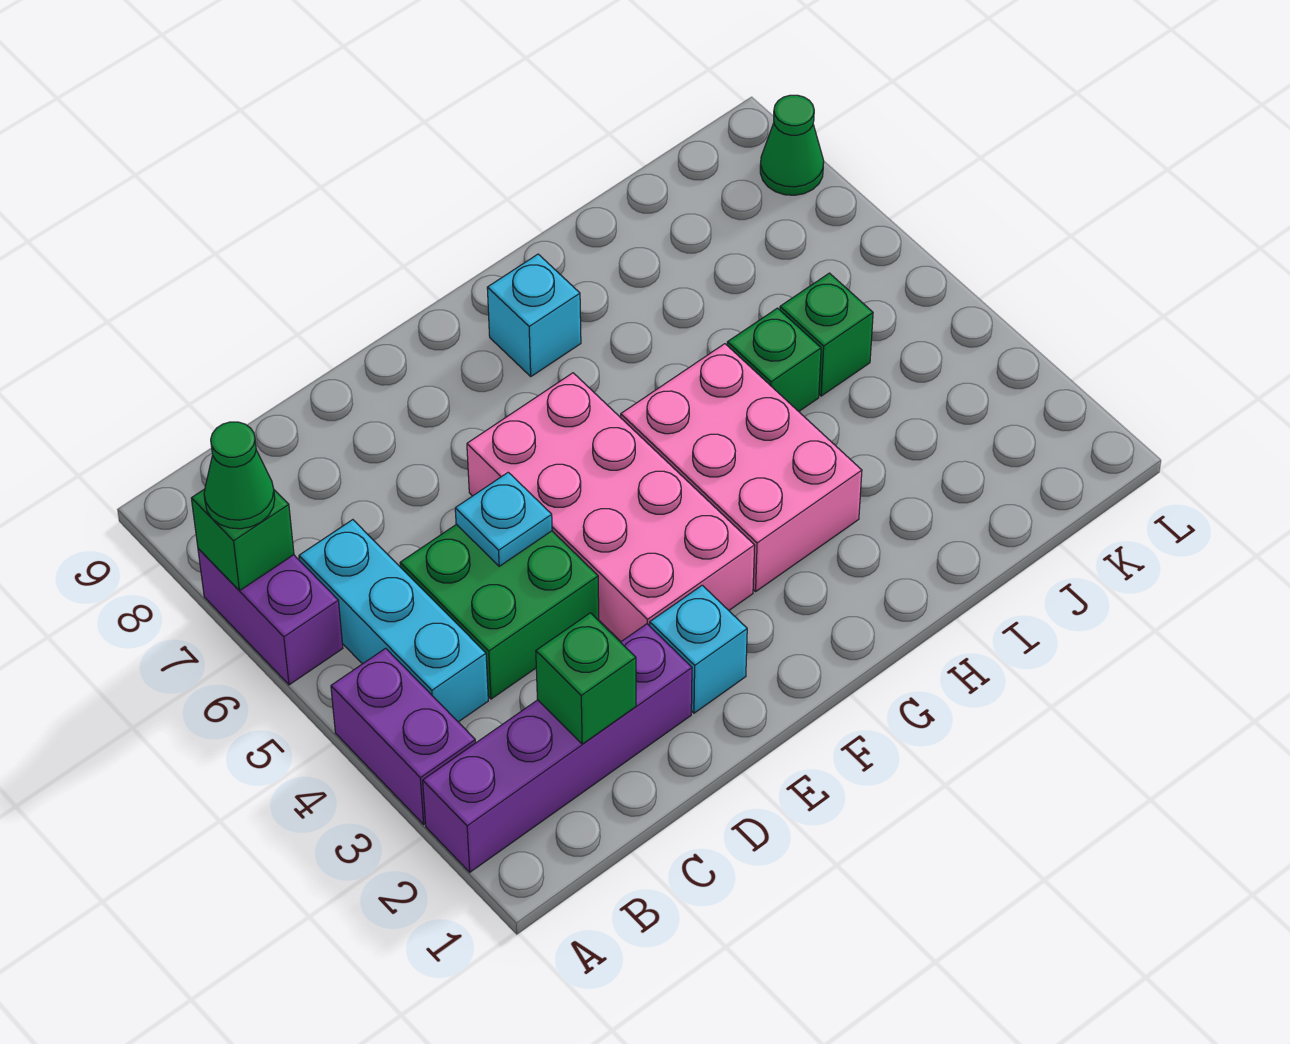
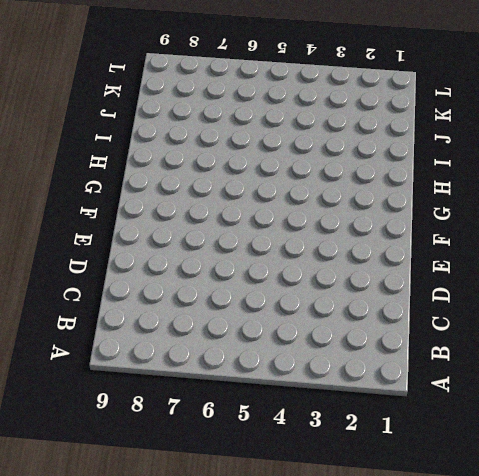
none -> purple 1x4 brick [423,624,692,872]
none -> purple 1x2 brick [331,648,476,824]
none -> purple 1x2 brick [198,549,343,685]

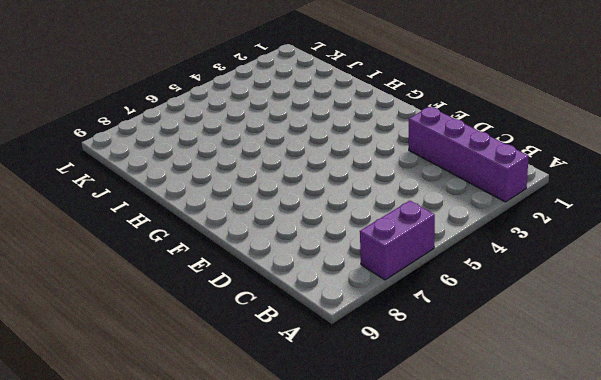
none -> purple 1x2 brick [331,648,476,824]
none -> cyan 1x3 brick [299,520,488,722]
none -> green 2x2 brick [400,524,599,699]

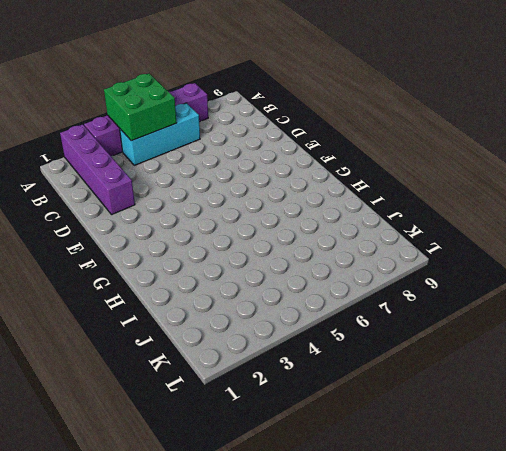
green 2x2 brick [104,74,176,141] -> green 2x2 brick moved to [400,524,599,699]
none -> cyan 1x1 brick [650,585,747,713]
none -> pink 2x4 brick [467,373,755,641]
none -> pink 2x3 brick [621,344,862,591]

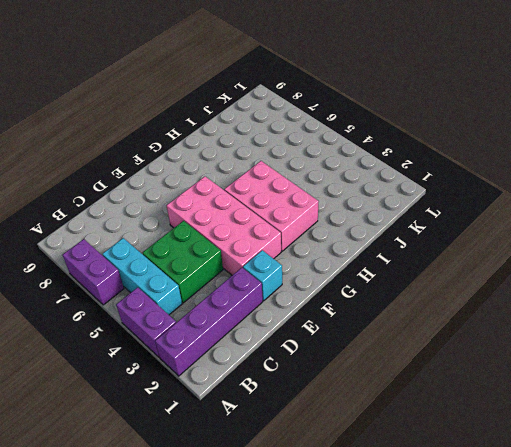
none -> cyan 1x1 brick [487,254,581,376]
none -> green 1x1 brick [727,308,821,411]
none -> green 1x1 brick [780,273,873,396]

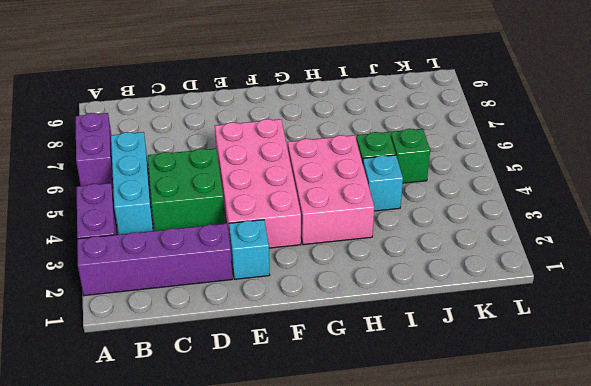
cyan 1x1 brick [363,155,403,211] -> cyan 1x1 brick moved to [487,254,581,376]
none -> green 1x1 cone [760,95,824,195]
none -> green 1x1 brick [191,489,294,591]
none -> green 1x1 brick [536,613,636,744]

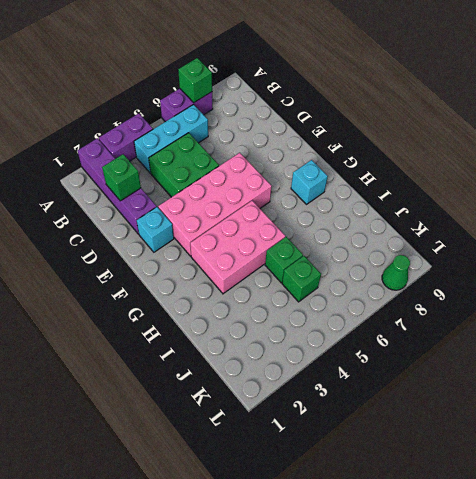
none -> cyan 1x1 plate [455,472,552,566]
none -> green 1x1 cone [204,422,275,529]

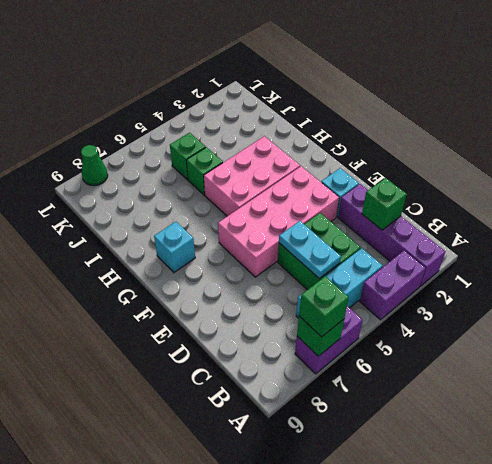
green 1x1 brick [299,276,349,337] -> green 1x1 cone [204,422,275,529]
cyan 1x2 plate [279,221,341,279] -> cyan 1x1 plate [455,472,552,566]

